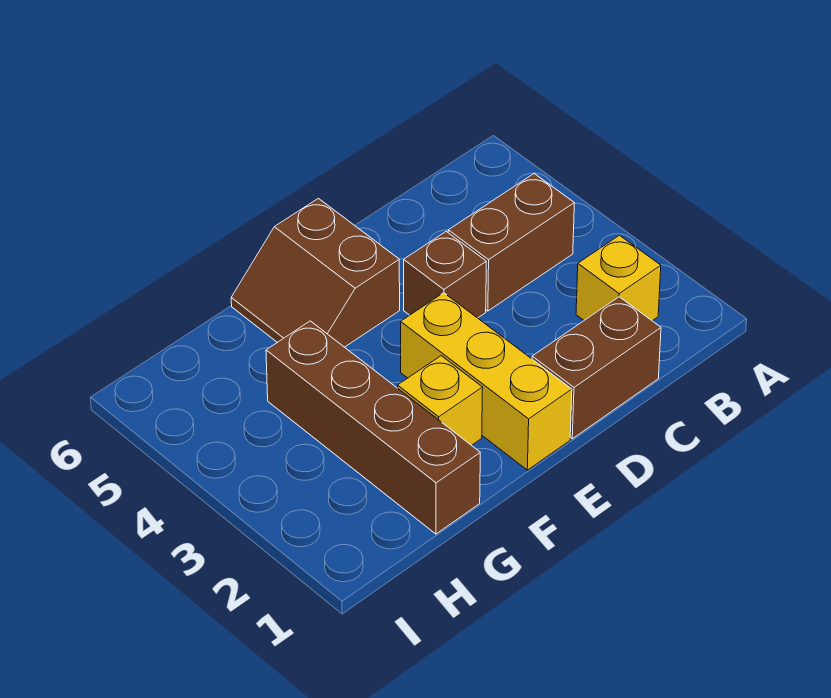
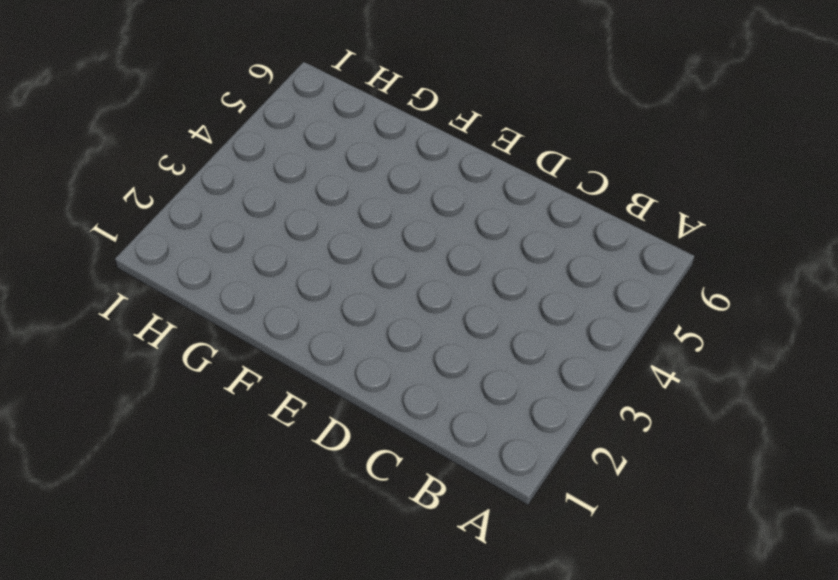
none -> yellow 1x1 brick [576,235,661,321]
none -> brown 1x2 brick [448,174,574,311]

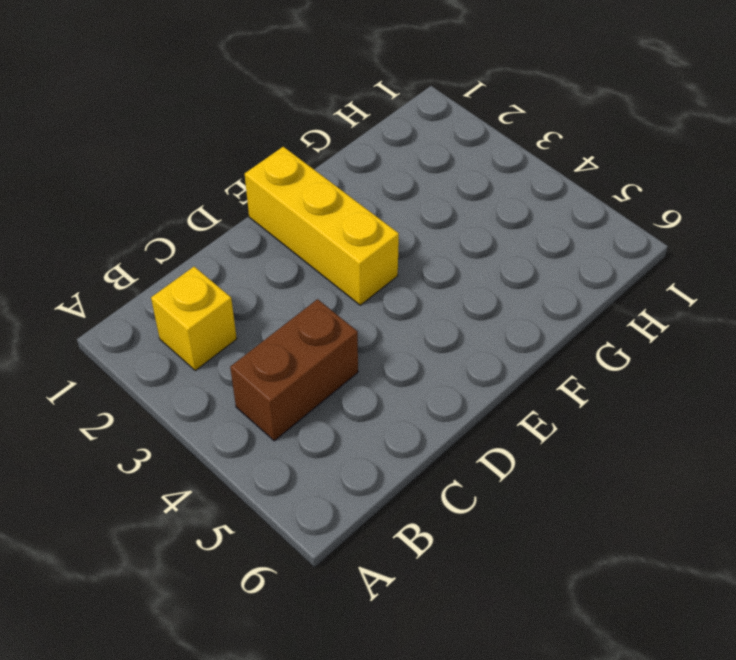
none -> brown 1x2 brick [532,297,661,439]
none -> brown 1x1 brick [404,232,486,318]

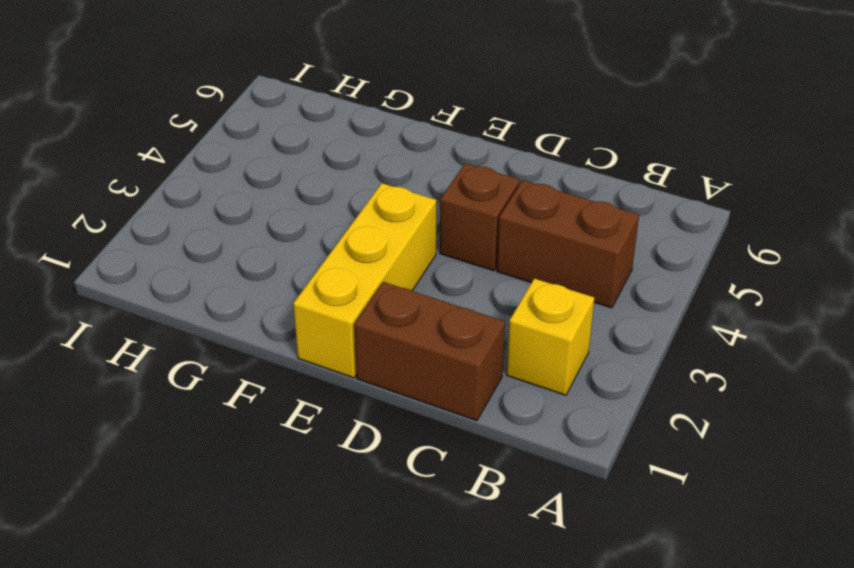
none -> brown 2x2 slope [231,198,400,347]
none -> yellow 1x1 brick [398,356,483,445]

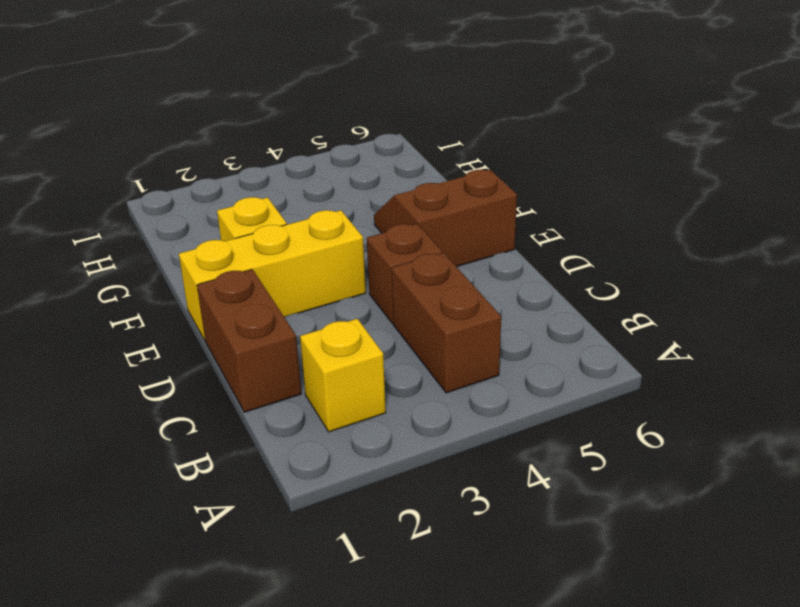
none -> brown 1x4 brick [266,321,480,534]

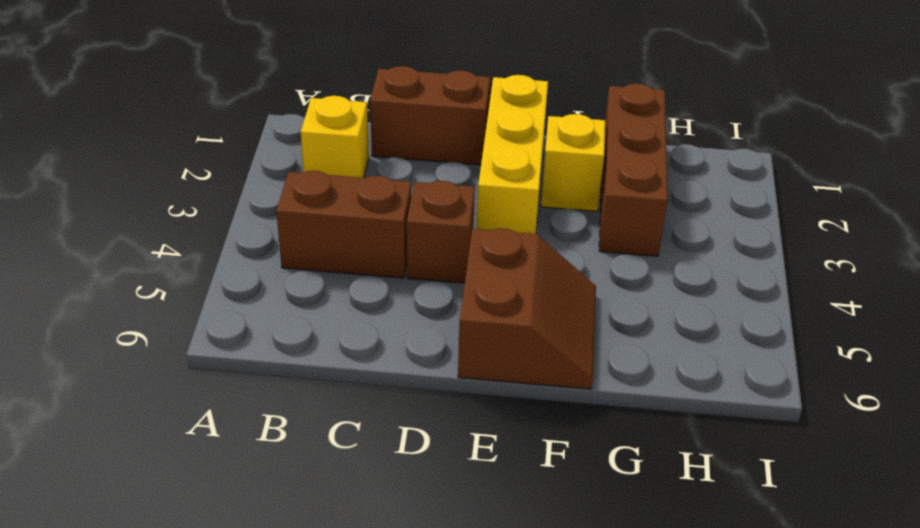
brown 1x3 brick [599,84,668,256] -> brown 1x4 brick [266,321,480,534]

